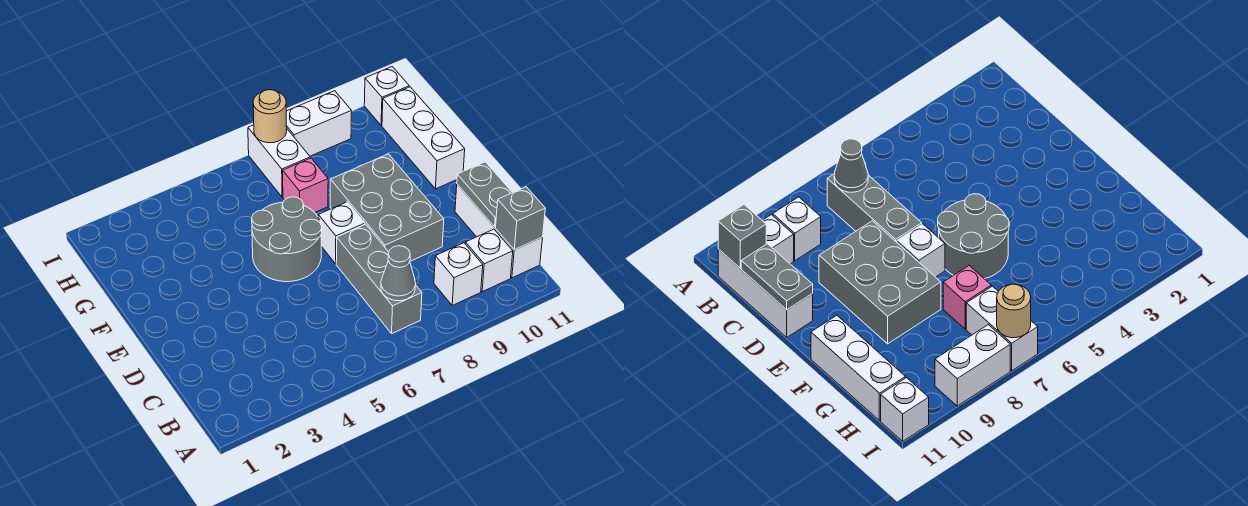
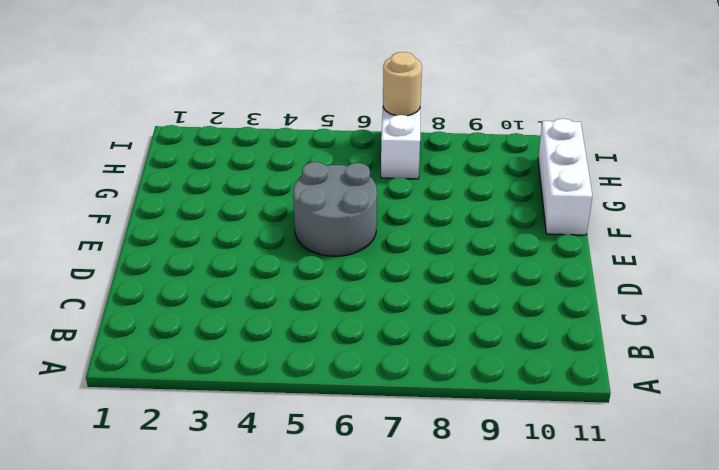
none -> grey 1x3 brick [336,224,422,333]
none -> white 1x1 brick [434,243,483,305]
none -> white 1x1 brick [465,229,513,292]

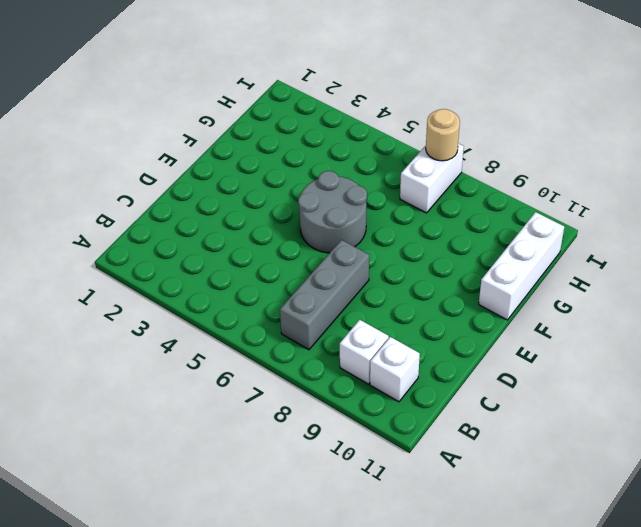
none -> white 1x3 brick [455,184,543,278]
none -> grey 2x3 brick [330,154,444,261]
none -> white 1x1 brick [318,202,365,264]

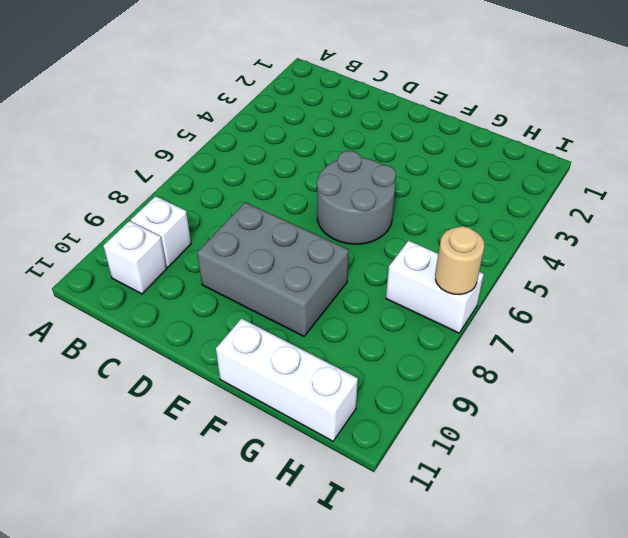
none -> grey 1x3 brick [336,224,422,333]
none -> white 1x3 brick [455,184,543,278]
none -> white 1x1 brick [318,202,365,264]

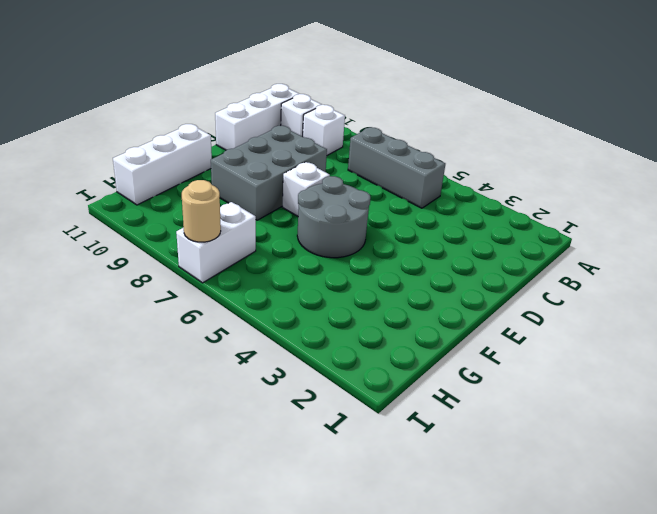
grey 1x3 brick [348,127,445,208] -> grey 1x3 brick turned to [336,224,422,333]
none -> pink 1x1 brick [283,158,328,212]
none -> white 1x2 brick [286,91,352,156]
none -> white 1x1 brick [364,67,409,125]

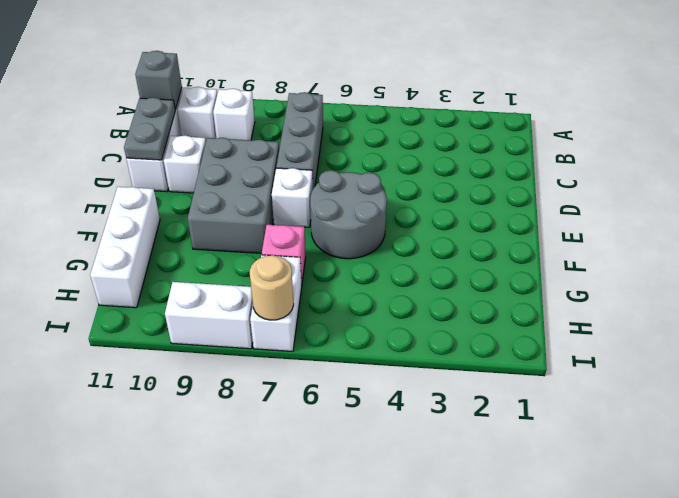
white 1x1 brick [164,135,206,193] -> white 1x1 brick moved to [364,67,409,125]
none -> grey 1x1 cone [381,246,416,301]

